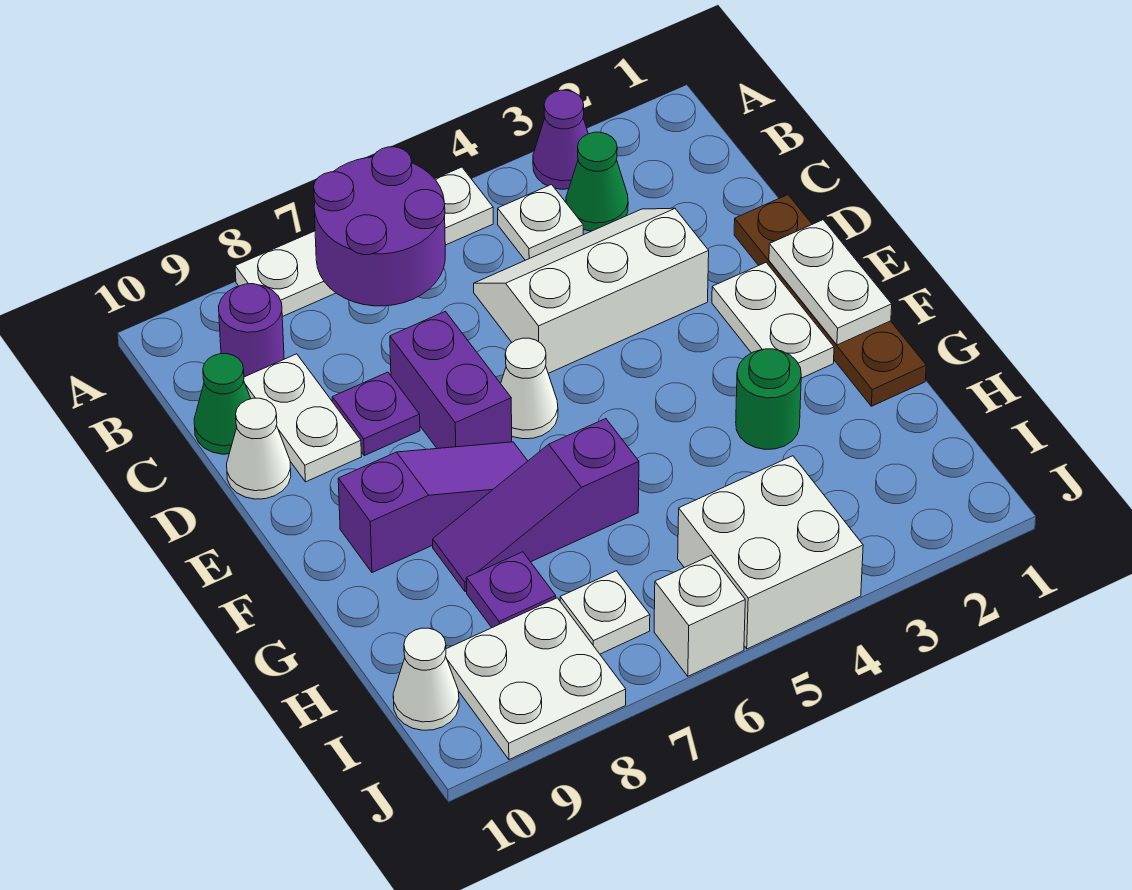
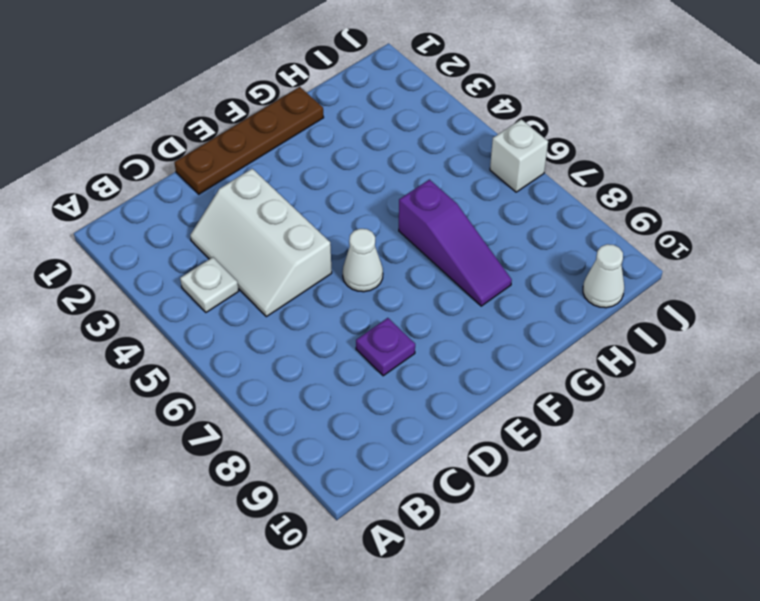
none -> purple 1x1 cone [533,90,588,189]
none -> white 1x4 plate [235,167,493,317]
none -> green 1x1 cone [566,132,628,231]

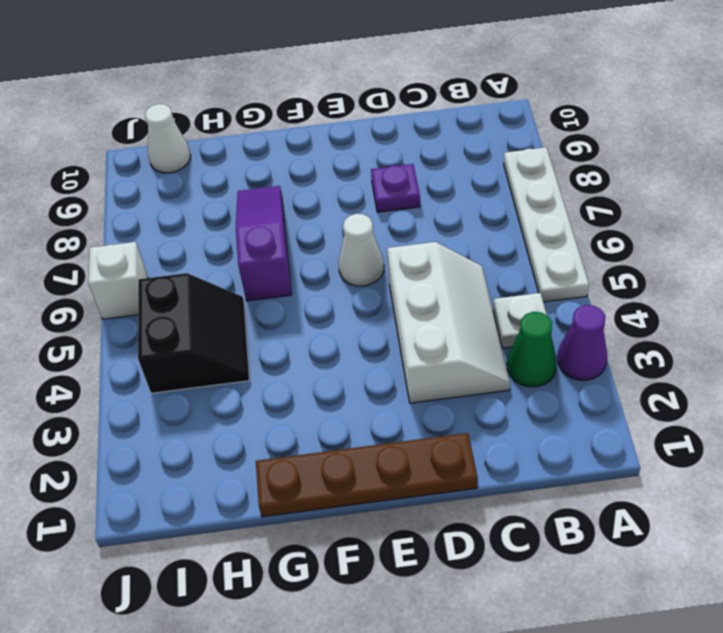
black 2x2 slope [138,273,249,393] -> white 2x2 brick [678,456,863,649]
none -> purple 1x1 round brick [219,284,284,377]
none -> white 1x2 plate [244,354,361,482]
none -> green 1x1 cone [194,354,251,454]

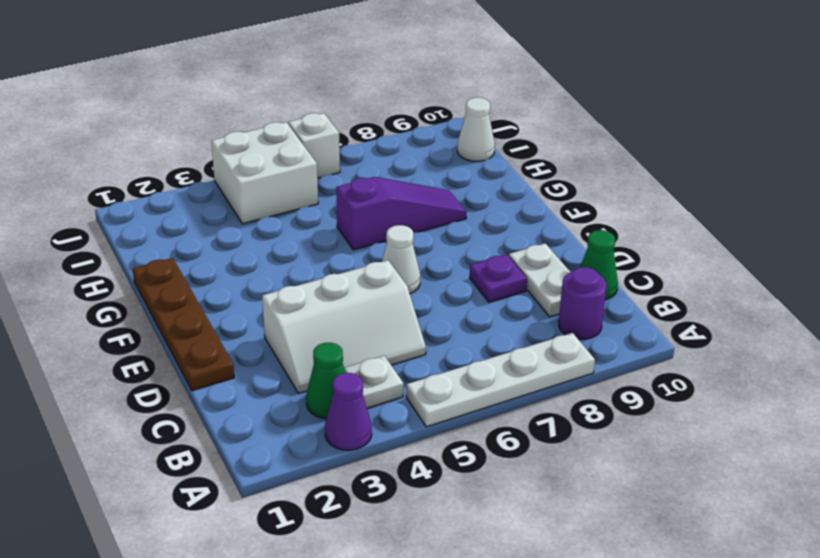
none -> purple 1x2 brick [390,311,512,449]
none -> white 1x1 cone [227,398,291,499]
none -> white 1x2 plate [712,263,834,378]

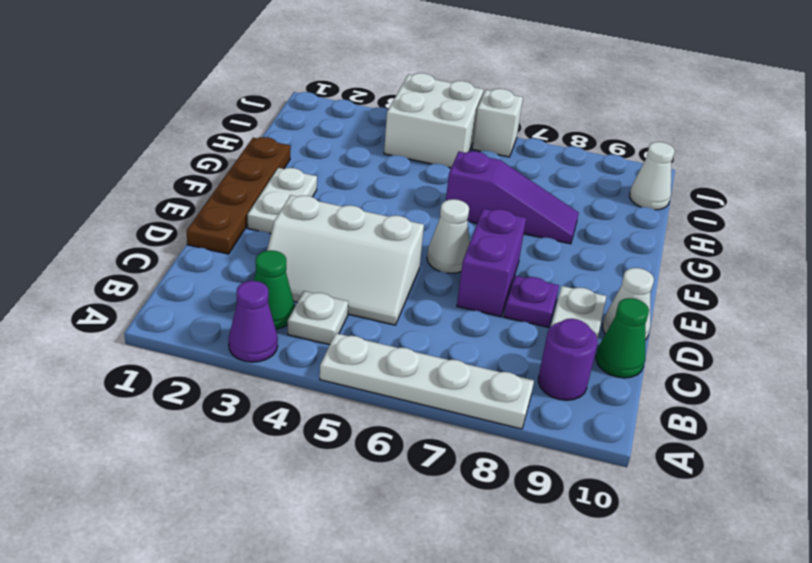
none -> purple 1x3 slope [338,442,527,573]
none -> green 1x1 round brick [736,349,801,449]
none -> purple 1x1 plate [466,552,556,628]

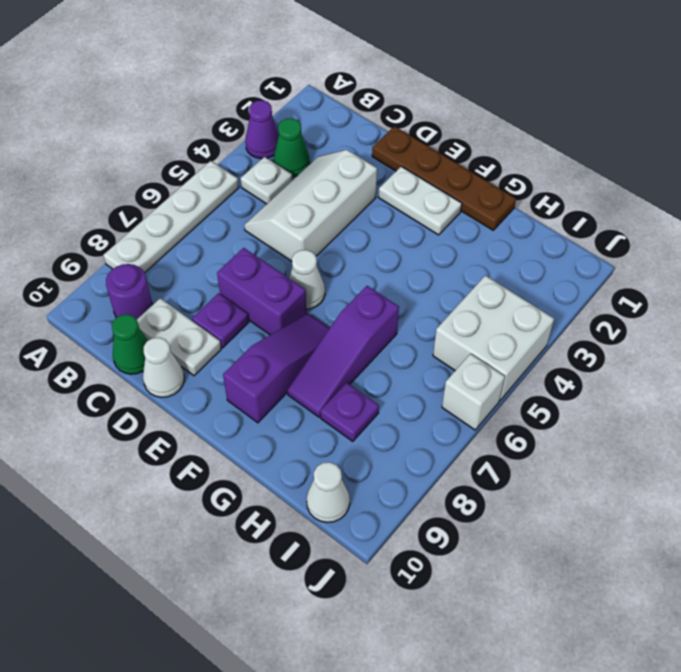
none -> green 1x1 round brick [736,349,801,449]
none -> white 1x1 plate [560,571,650,654]
none -> white 2x2 plate [446,598,626,760]

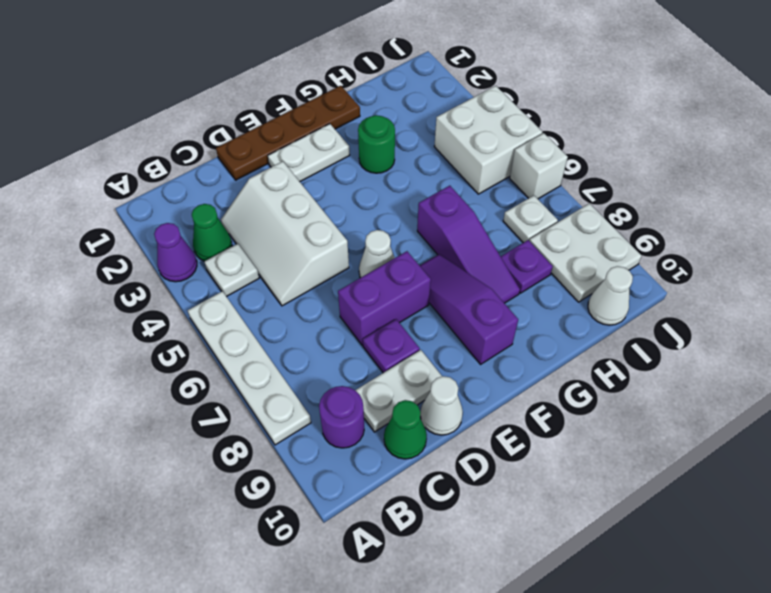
none -> purple 2x2 round brick [314,147,445,306]
none -> white 1x2 plate [769,220,892,345]

